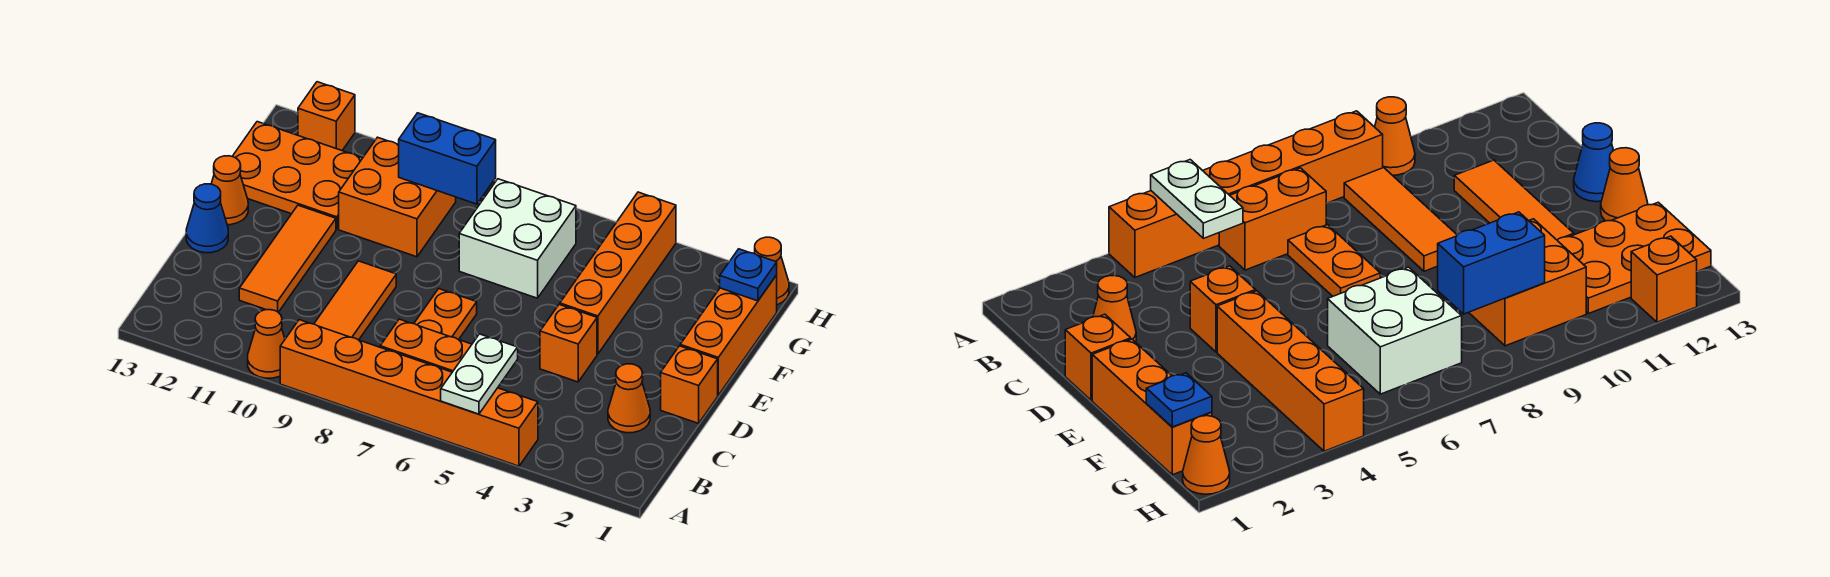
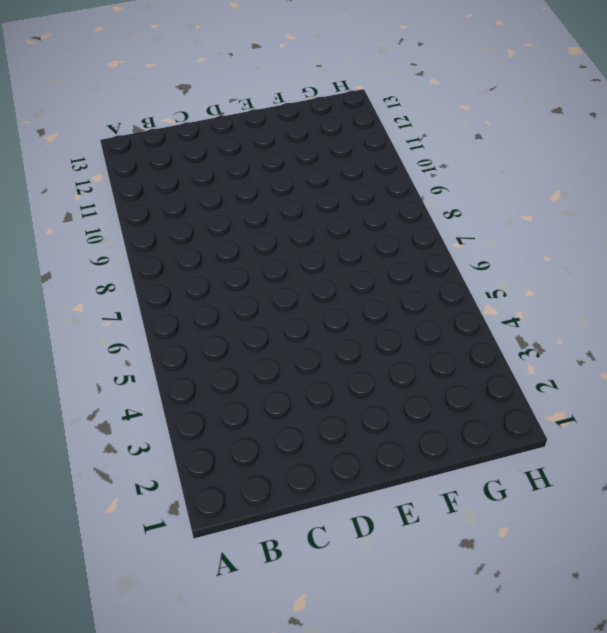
none -> orange 1x6 brick [280,320,538,466]
none -> orange 1x1 cone [248,310,285,378]
none -> orange 1x2 brick [380,319,472,372]

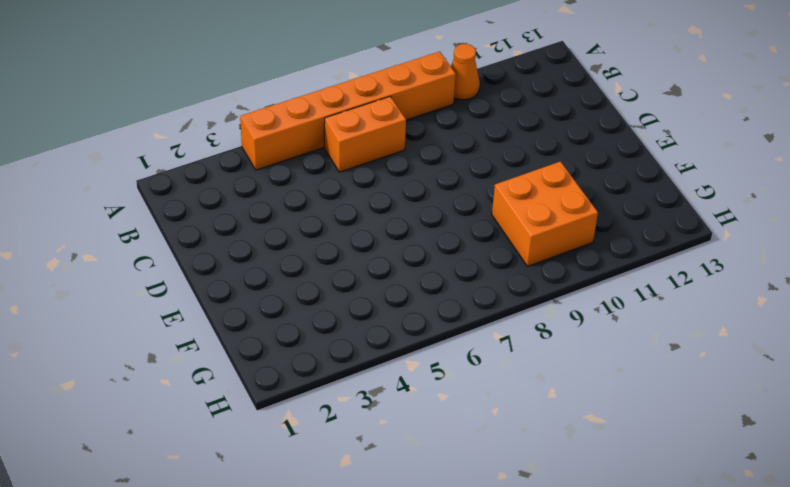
none -> orange 1x3 tile [314,261,396,340]
none -> orange 1x1 cone [608,364,650,433]
none -> orange 1x2 plate [414,289,477,340]

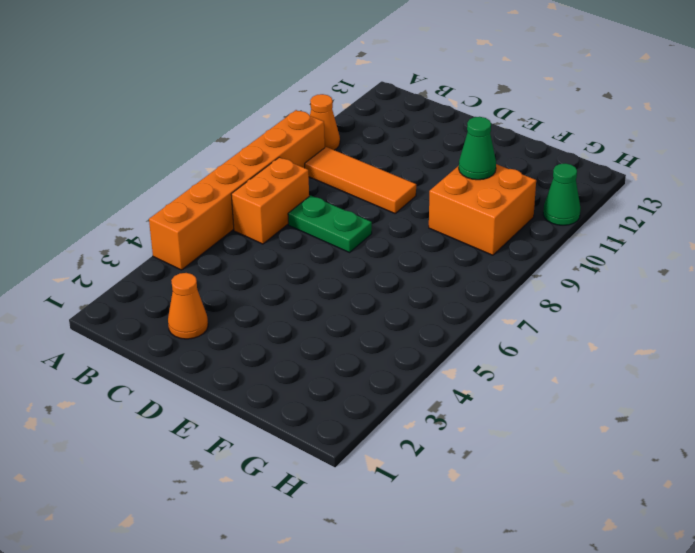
green 1x2 plate [288,196,372,252] -> orange 1x2 plate [414,289,477,340]
green 1x1 cone [459,117,496,180] -> none
green 1x1 cone [543,163,581,225] -> none
none -> orange 1x3 tile [239,205,336,312]
none -> orange 1x1 brick [661,346,718,423]
none -> orange 1x1 brick [540,305,597,382]

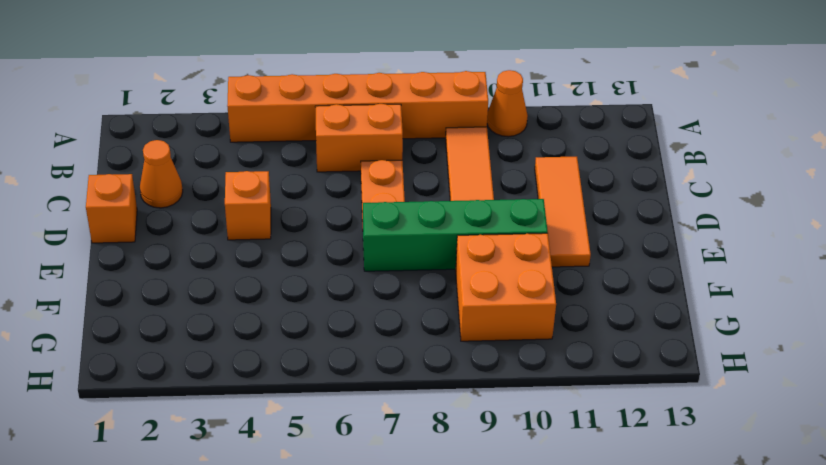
green 1x4 brick [363,199,548,271] -> none
none -> blue 1x1 cone [186,184,228,253]
none -> orange 1x3 brick [680,275,777,395]
none -> orange 1x4 brick [560,192,676,354]

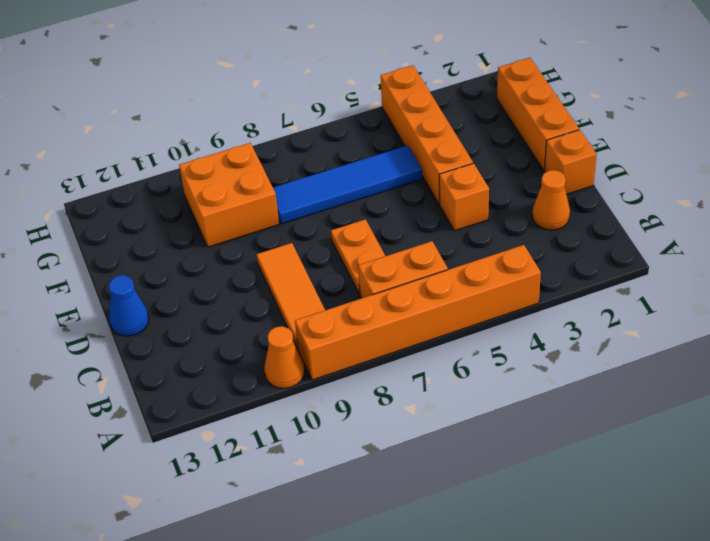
blue 1x4 tile [273,145,422,224] -> white 2x2 brick [459,179,576,298]
none -> orange 1x3 tile [239,205,336,312]
none -> orange 1x1 cone [211,156,248,225]
none -> orange 2x3 plate [232,122,362,229]

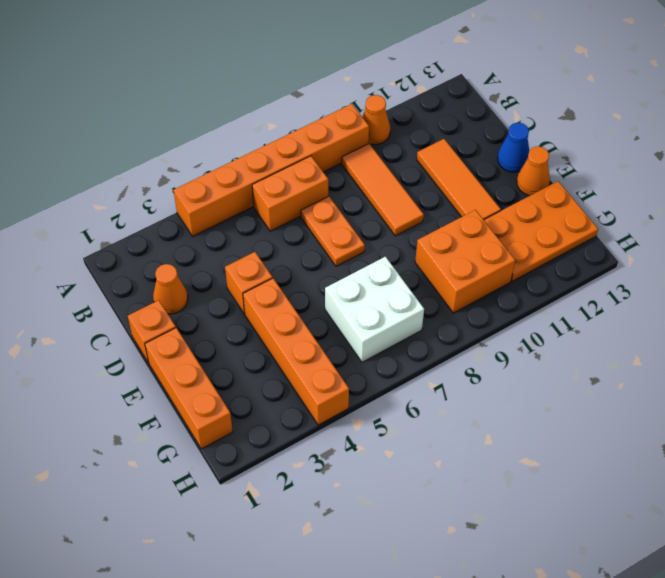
none -> orange 1x1 cone [755,237,789,305]
none -> orange 1x1 brick [298,82,355,150]
none -> white 1x2 plate [441,334,518,414]

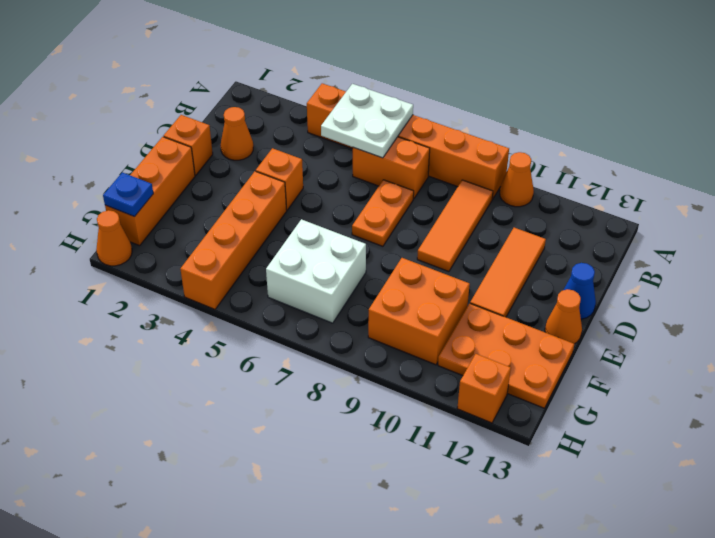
white 2x2 plate [321,84,413,158] -> white 1x2 plate [441,334,518,414]
none -> blue 1x2 brick [399,113,496,204]

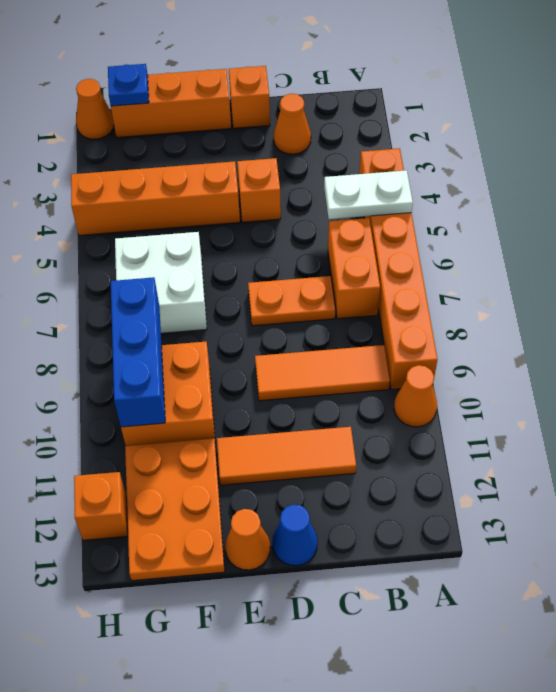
blue 1x3 brick [111,277,165,427] -> blue 1x2 brick [399,113,496,204]

